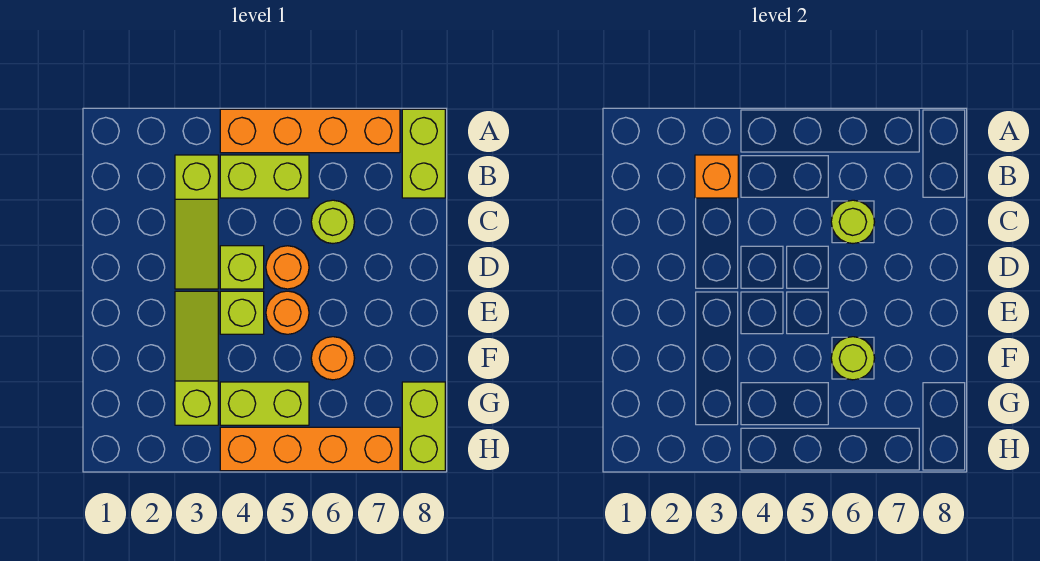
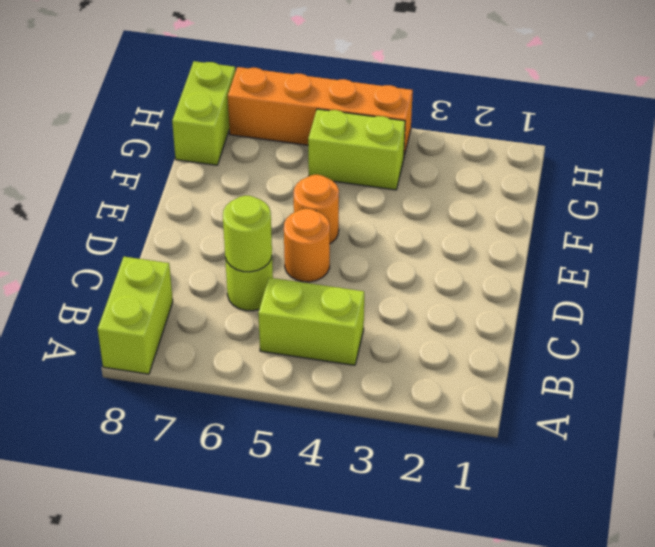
none -> orange 1x4 brick [220,109,400,153]
none -> lime 1x3 slope [175,155,218,289]
none -> lime 1x1 brick [220,246,264,289]

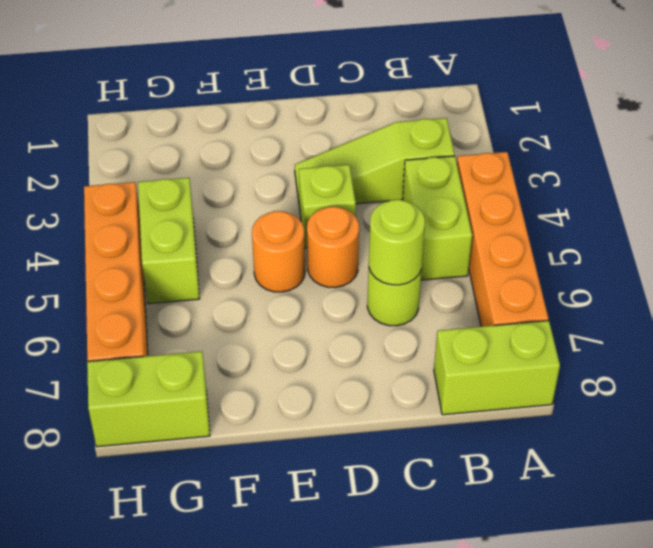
none -> lime 1x3 slope [175,291,218,425]
none -> lime 1x1 brick [220,291,264,334]
none -> orange 1x1 round brick [311,337,355,380]

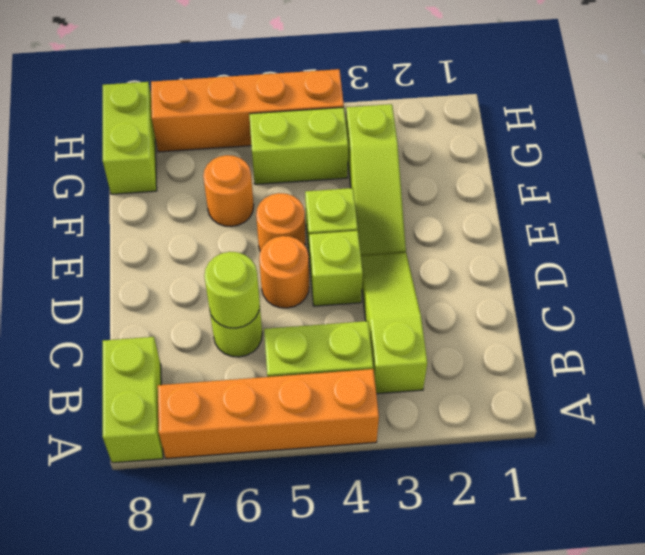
none -> orange 1x1 brick [695,155,738,198]
none -> lime 1x1 round brick [831,337,875,380]

